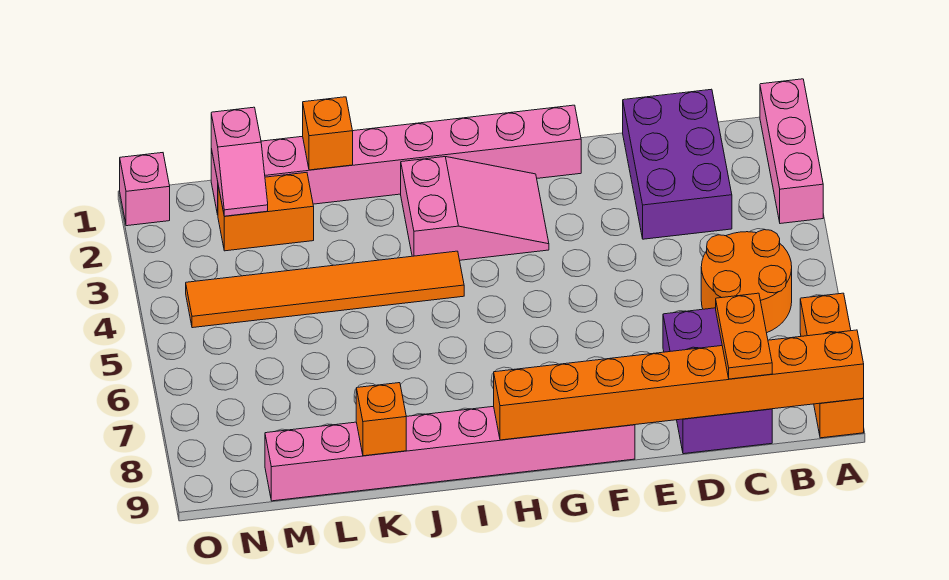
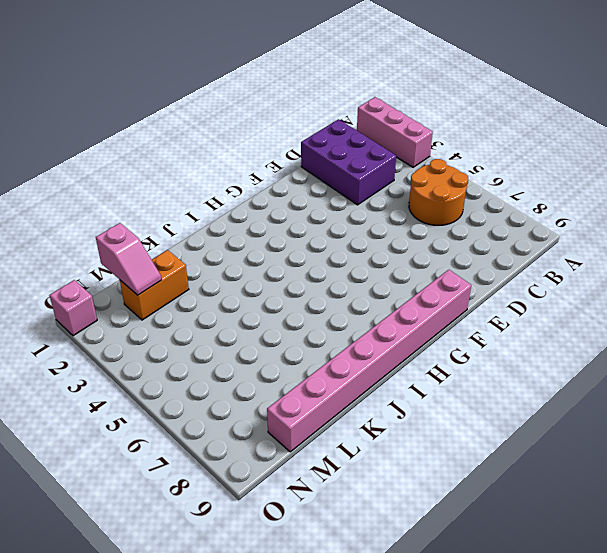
none -> orange 1x3 brick [800,293,864,438]
none -> purple 2x3 brick [663,308,772,454]
none -> pink 1x8 brick [211,105,581,215]

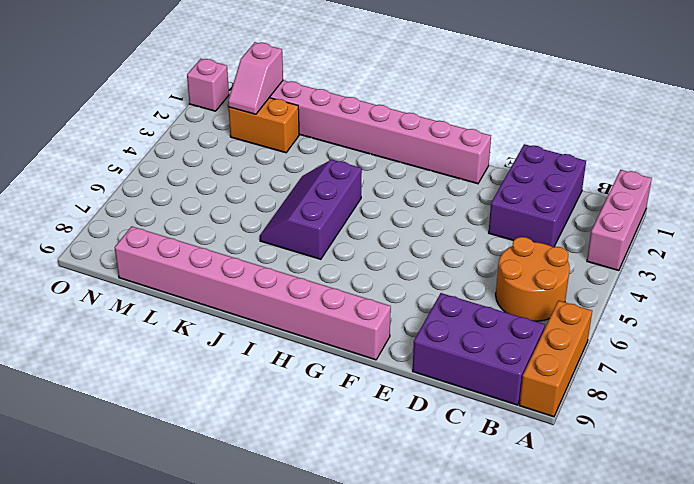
purple 2x3 brick [413,293,545,405] -> purple 2x3 brick turned to [663,308,772,454]
purple 2x3 slope [260,160,362,259] -> orange 1x6 tile [186,251,464,328]
none -> pink 2x3 slope [401,157,549,260]
none -> orange 1x8 brick [494,330,864,440]
none -> orange 1x1 brick [303,97,353,170]

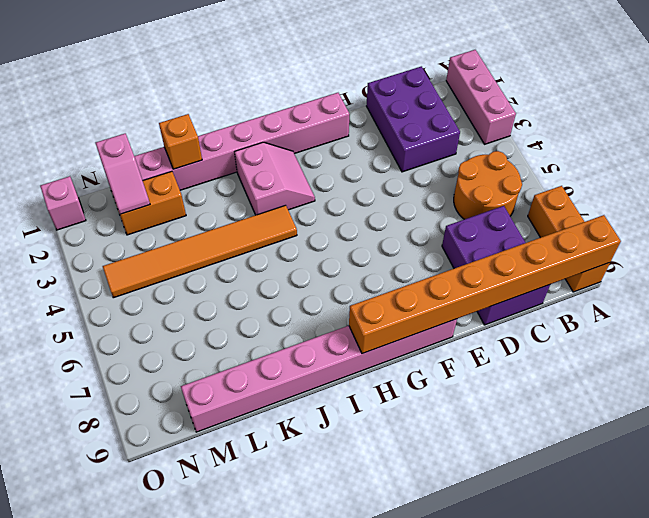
pink 2x2 slope [235,142,315,215] -> pink 2x3 slope [401,157,549,260]
none -> orange 1x1 brick [356,383,406,456]
none -> orange 1x2 plate [716,293,772,379]

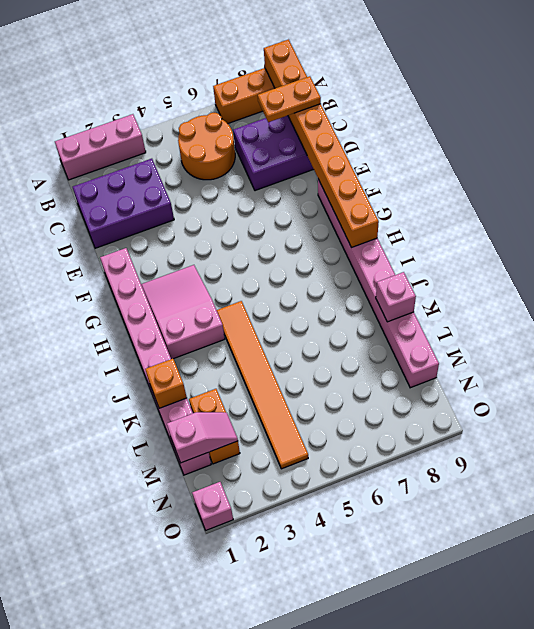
pink 1x1 brick [376,272,416,322] -> orange 1x1 brick [356,383,406,456]

